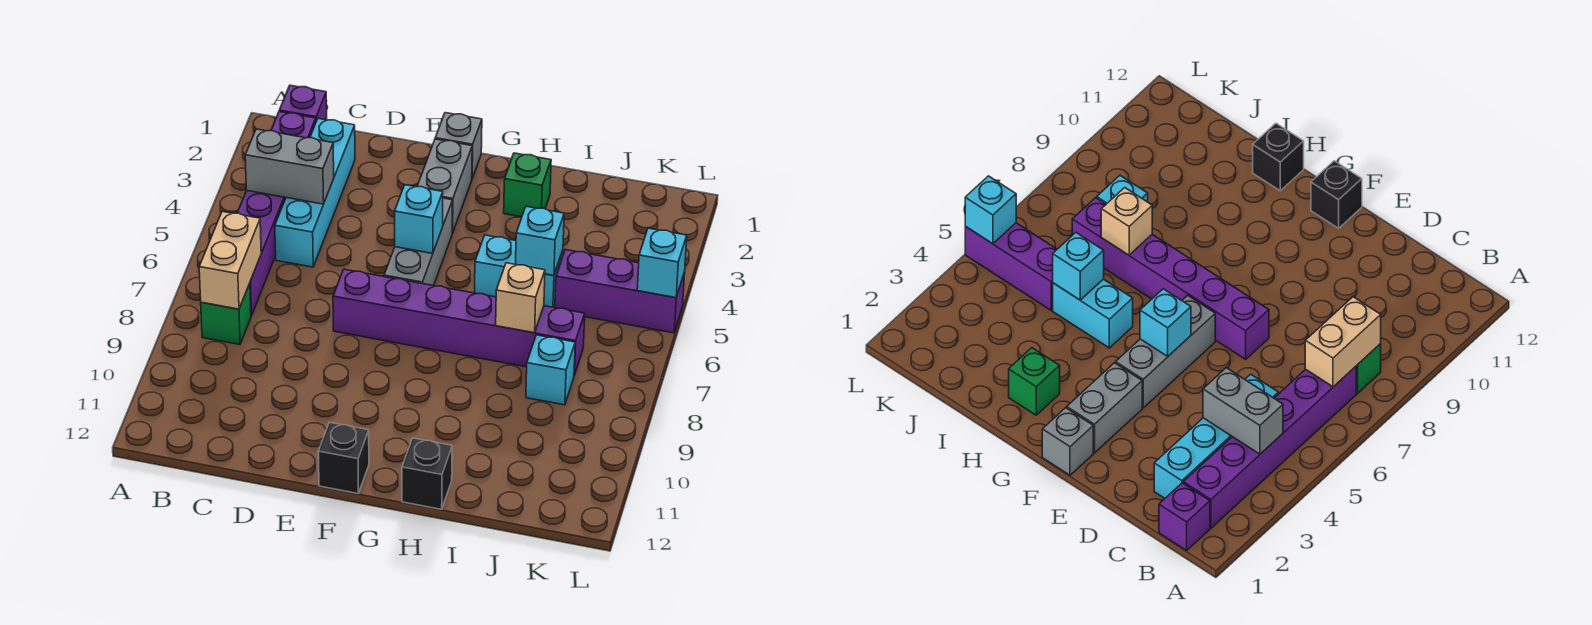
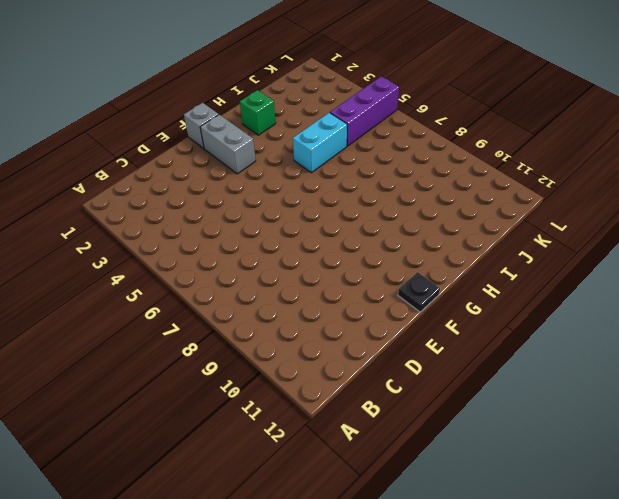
black 1x1 plate [398,272,440,312] -> black 1x1 brick [318,422,369,493]
none -> purple 1x1 brick [279,85,327,121]
none -> purple 1x6 brick [238,112,316,316]
none -> green 1x1 brick [201,283,251,345]

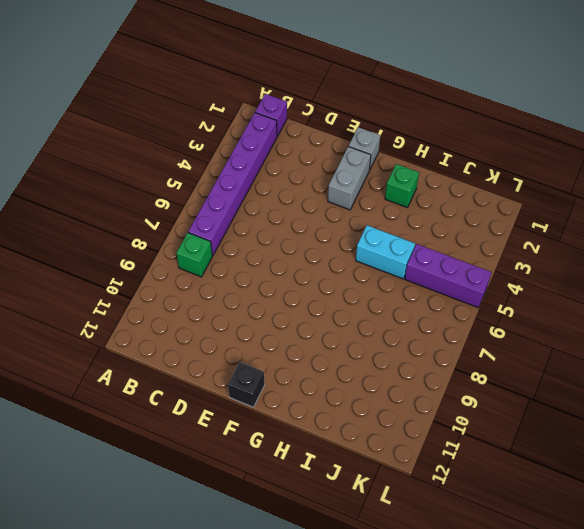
none -> cyan 1x4 brick [275,119,355,267]
none -> purple 1x6 brick [333,269,585,375]
none -> grey 1x3 brick [384,198,453,286]

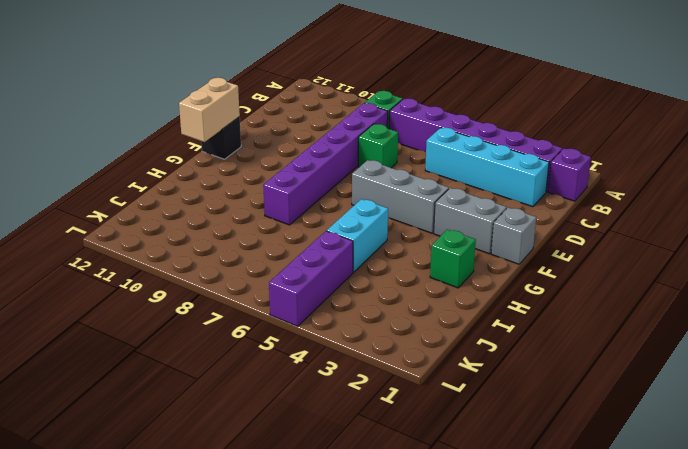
purple 1x6 brick [263,103,388,225] -> purple 1x6 brick moved to [333,269,585,375]
green 1x1 brick [358,124,398,168] -> none
tan 1x2 brick [179,78,240,142] -> tan 1x2 brick turned to [199,212,261,309]
none -> black 1x1 brick [402,438,452,509]
none -> cyan 1x1 brick [526,335,575,405]
none -> grey 1x2 brick [245,129,334,204]

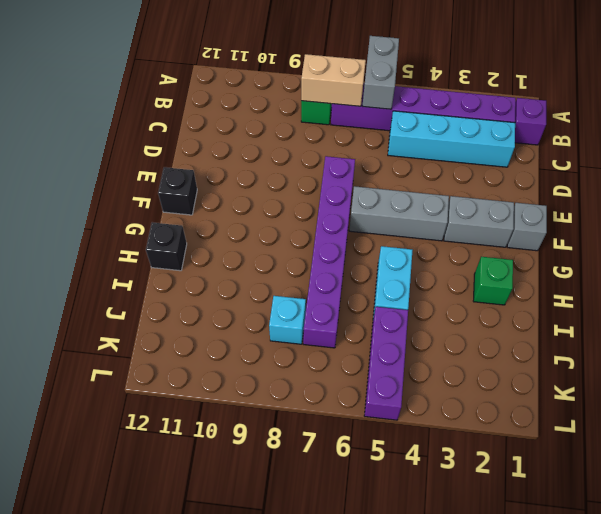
grey 1x2 brick [362,36,399,109] -> grey 1x2 brick moved to [245,129,334,204]
none -> cyan 1x1 brick [395,185,443,253]
none -> cyan 1x1 brick [516,206,564,276]
none -> tan 1x1 brick [496,263,545,333]

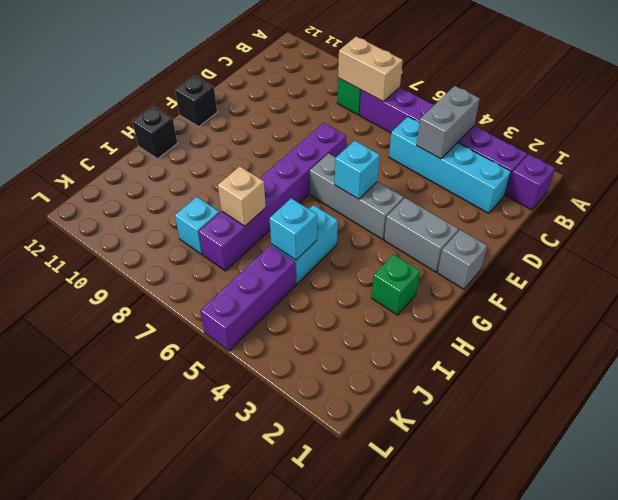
none -> cyan 1x1 brick [637,228,687,298]

